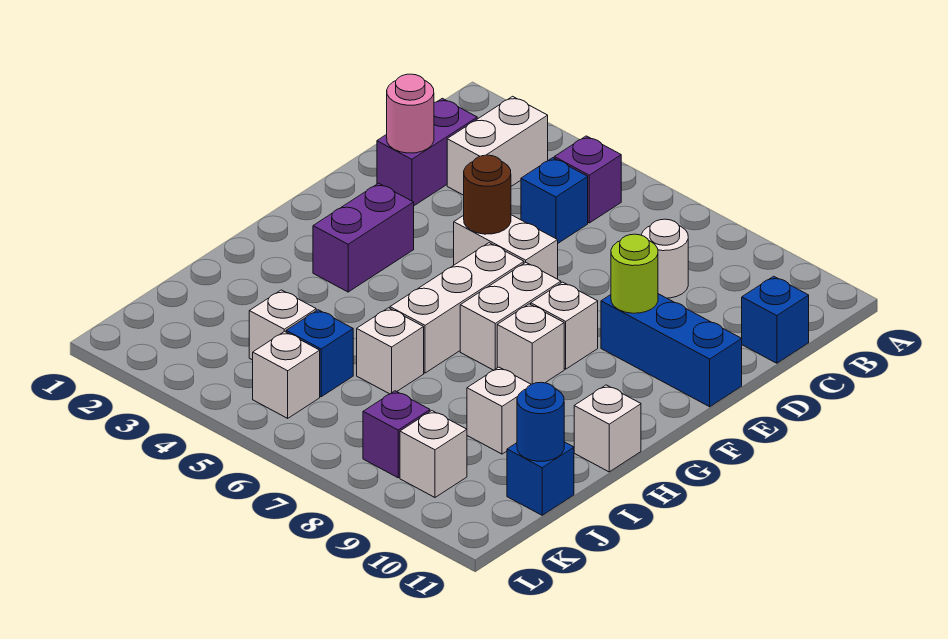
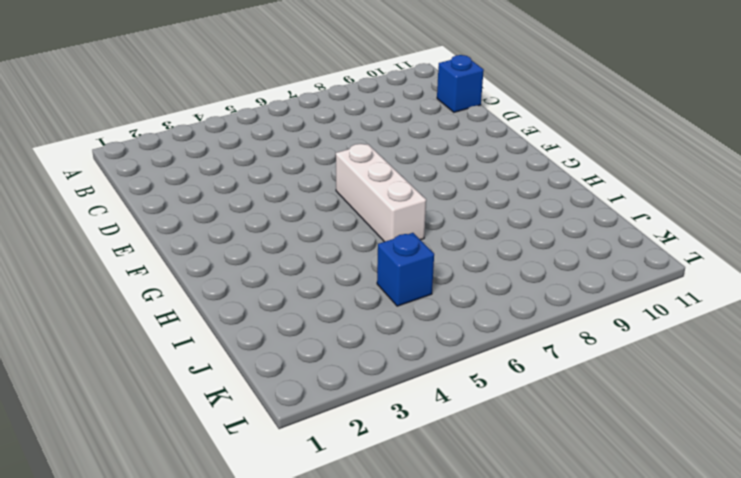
none -> white 1x2 brick [447,96,548,195]
none -> purple 1x1 brick [554,136,621,223]
none -> purple 1x2 brick [377,98,477,206]

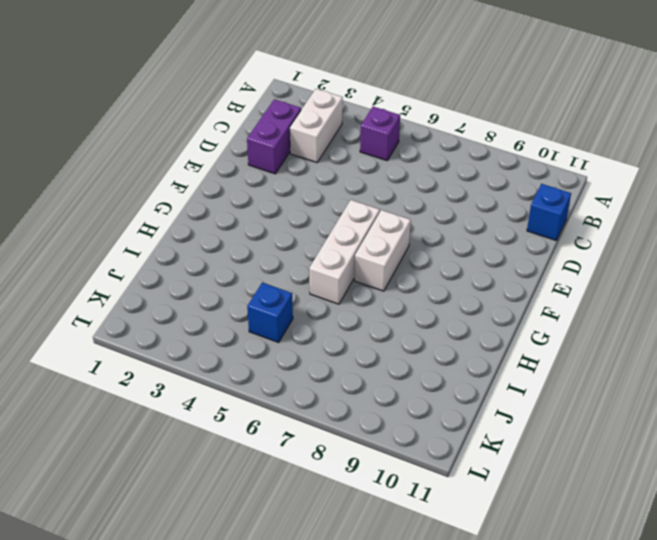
none -> blue 1x1 brick [521,158,588,243]
none -> white 1x1 round brick [642,219,688,298]
none -> white 1x2 brick [454,215,558,279]

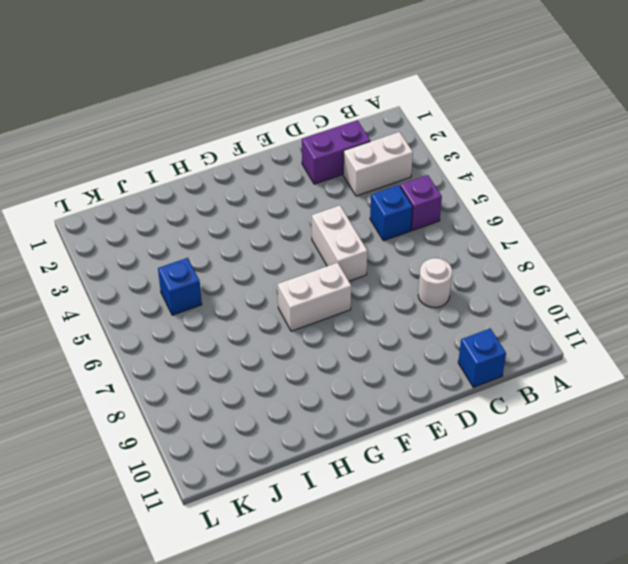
none -> blue 1x3 brick [601,294,742,407]
none -> purple 1x2 brick [313,183,414,292]
none -> white 1x3 brick [390,243,524,373]

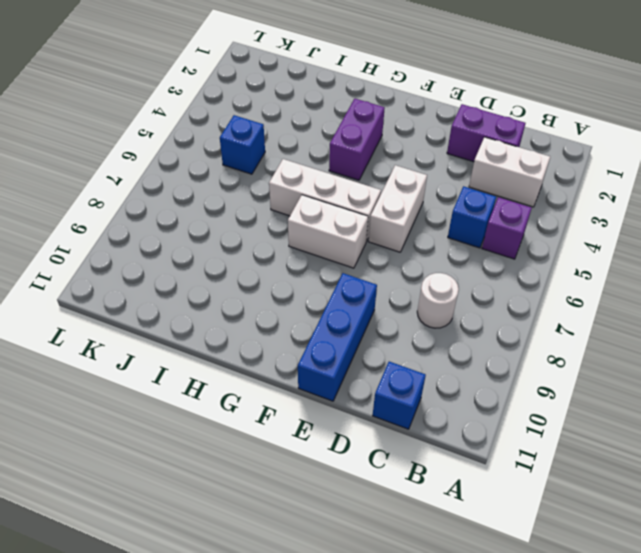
purple 1x2 brick [329,99,385,180] -> purple 1x2 brick turned to [313,183,414,292]
none -> white 1x1 brick [531,282,598,369]
none -> white 1x1 brick [497,304,564,384]
none -> white 1x1 brick [574,385,641,472]

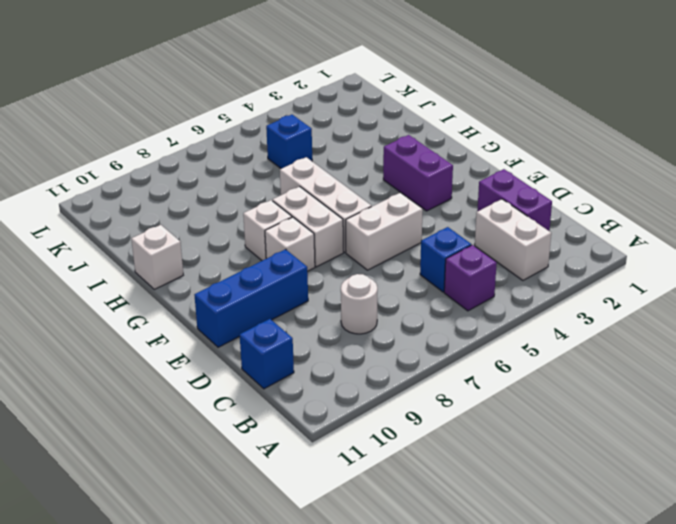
none -> white 1x1 brick [357,308,424,394]
none -> white 1x1 brick [467,367,531,454]
none -> white 1x1 brick [249,290,316,360]

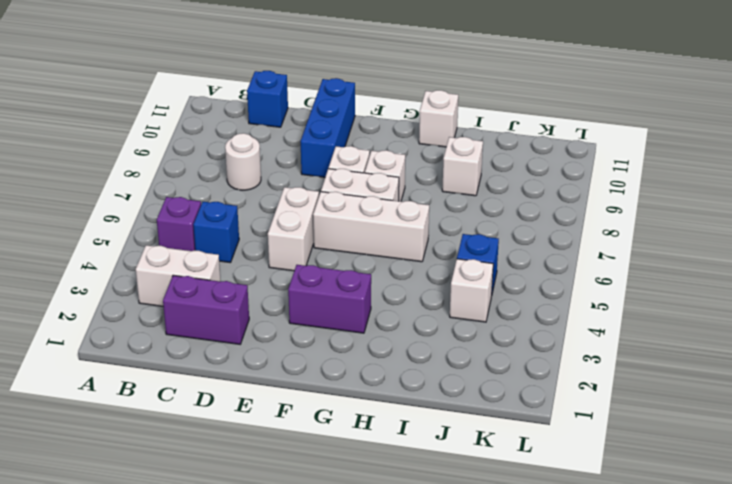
none -> white 1x1 brick [357,308,424,394]
none -> blue 1x1 brick [507,442,574,515]
none -> white 1x1 brick [253,331,320,418]

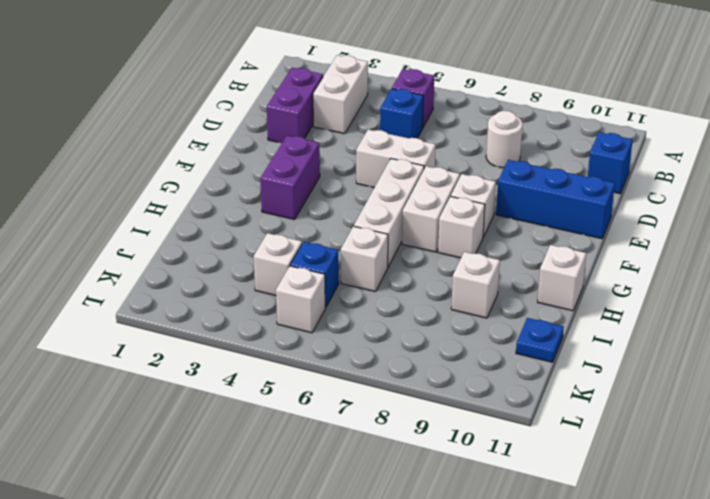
blue 1x1 plate [516,318,564,362] -> blue 1x1 brick [507,442,574,515]
none -> purple 1x1 brick [363,391,430,478]
none -> white 1x1 brick [400,411,467,497]
none -> pink 1x1 round brick [387,74,434,153]

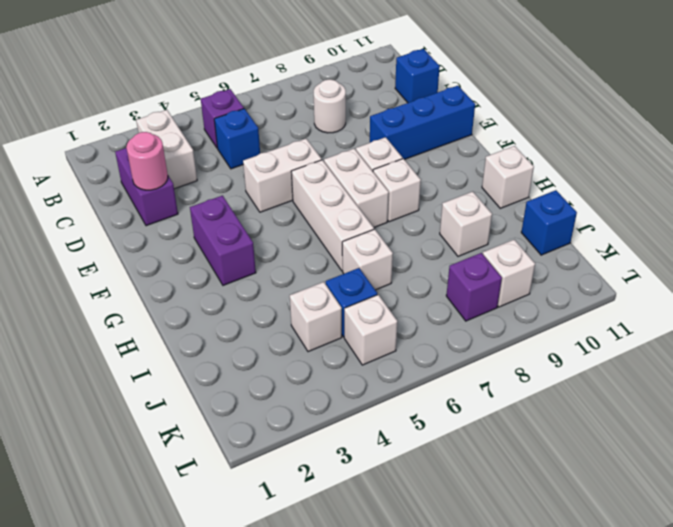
none -> brown 1x1 round brick [464,155,511,234]
none -> lime 1x1 round brick [611,234,658,313]
none -> blue 1x1 round brick [517,382,564,461]

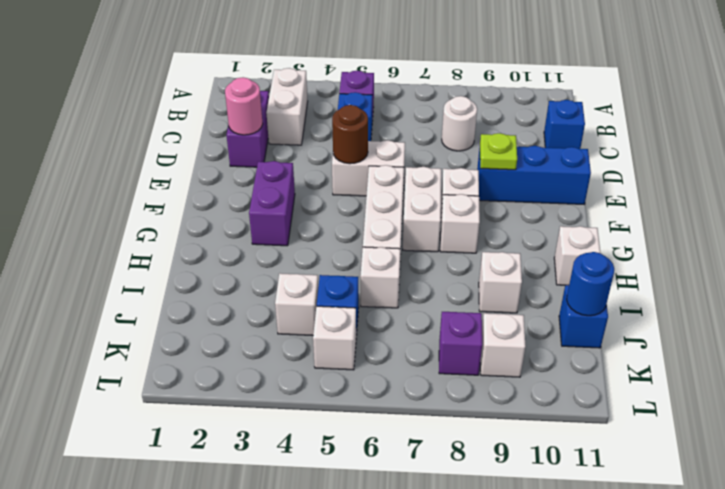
lime 1x1 plate [480,133,517,170] -> lime 1x1 round brick [611,234,658,313]

